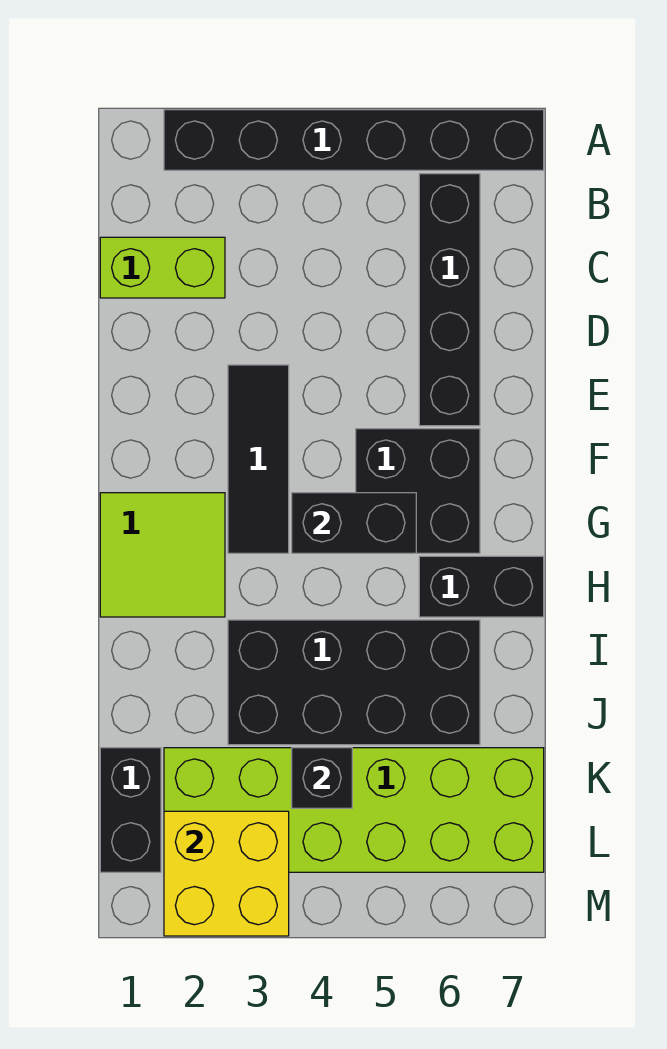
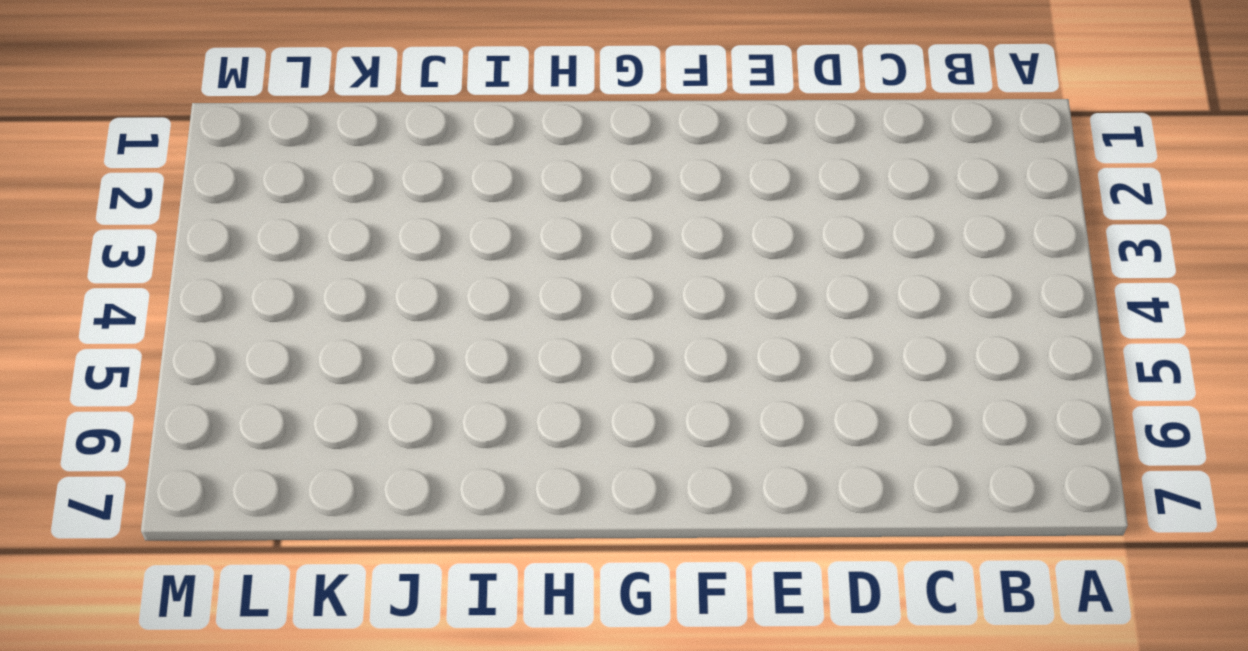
none -> black 1x6 brick [164,110,544,170]
none -> black 1x4 brick [419,174,480,426]
none -> lime 1x2 brick [100,237,225,298]

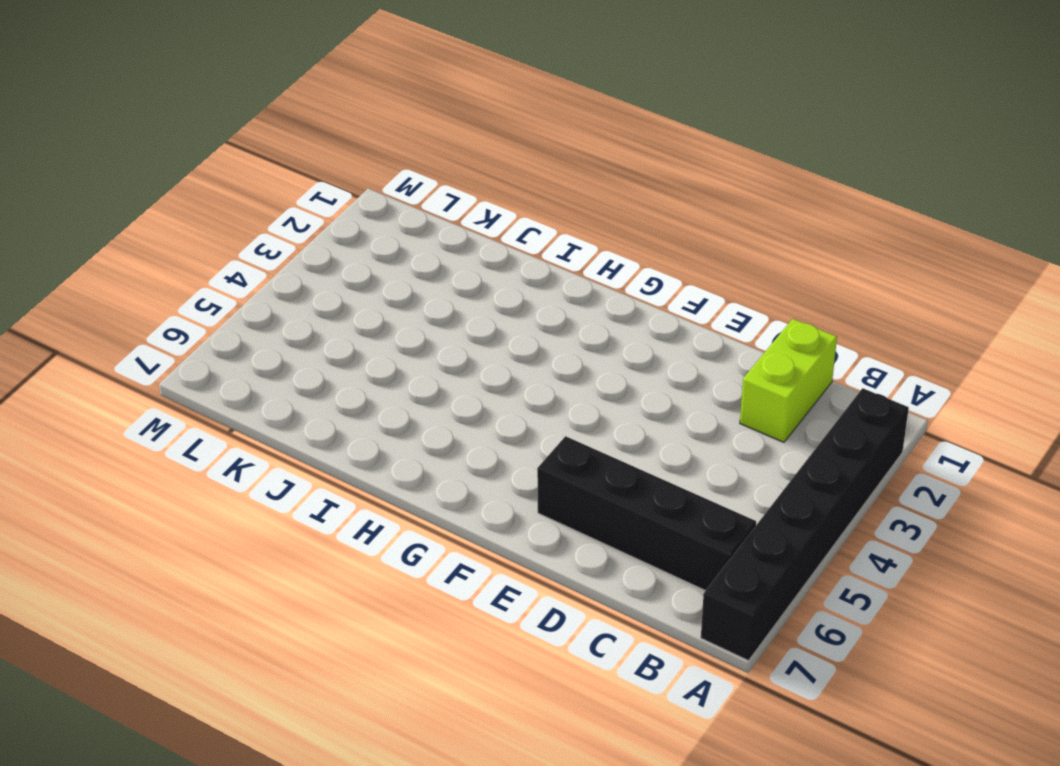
none -> black 1x3 tile [228,365,289,553]
none -> black 2x2 brick [356,429,480,553]
none -> lime 2x2 tile [100,493,225,617]

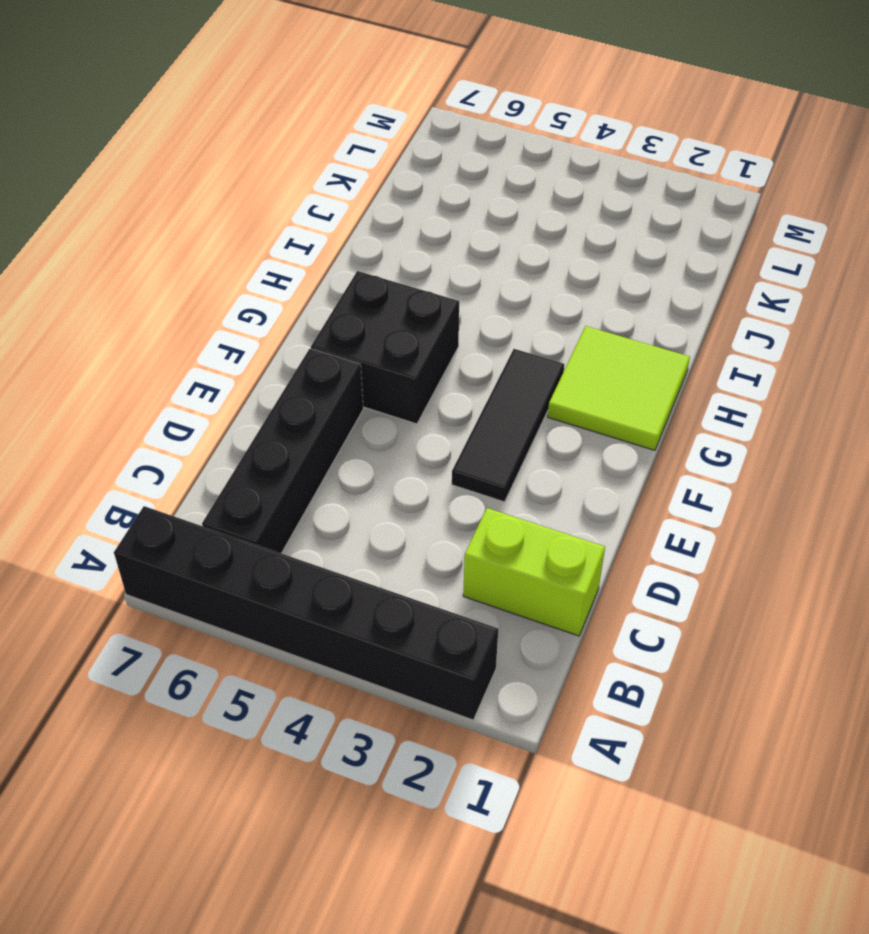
none -> black 1x2 brick [419,556,544,617]
none -> black 2x4 brick [228,620,480,745]
none -> black 1x2 brick [100,748,161,872]

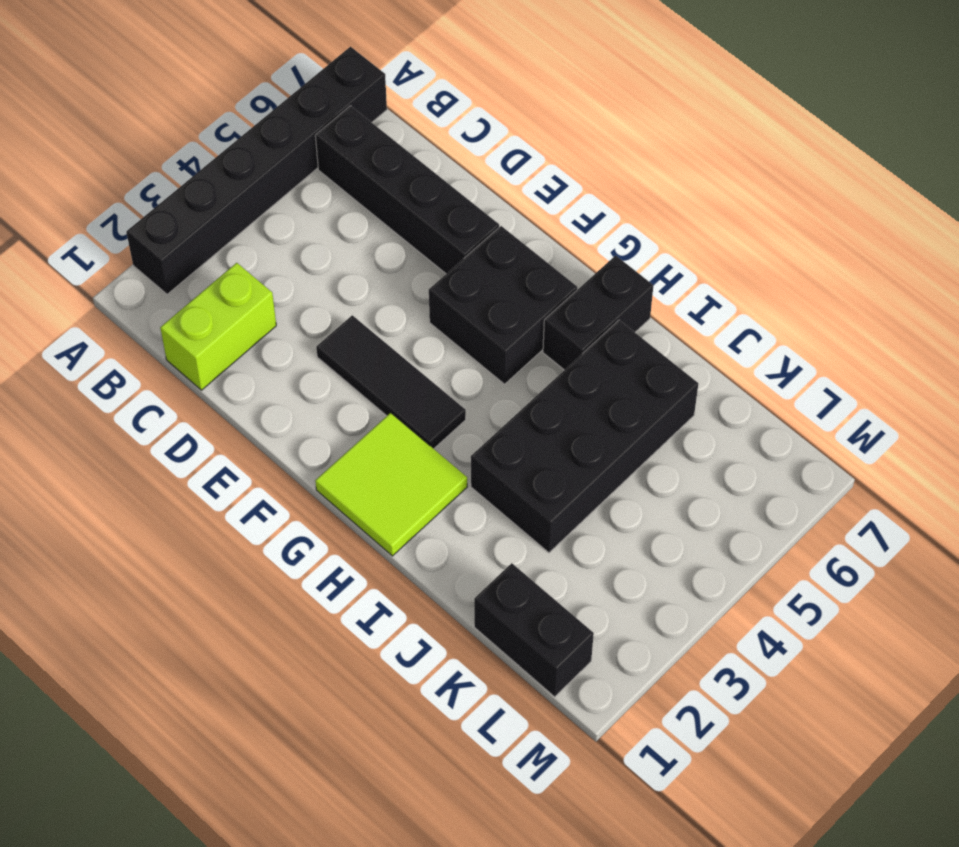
none -> lime 2x6 brick [164,748,544,872]
none -> black 1x2 brick [292,493,416,553]
none -> black 1x1 brick [292,748,352,808]

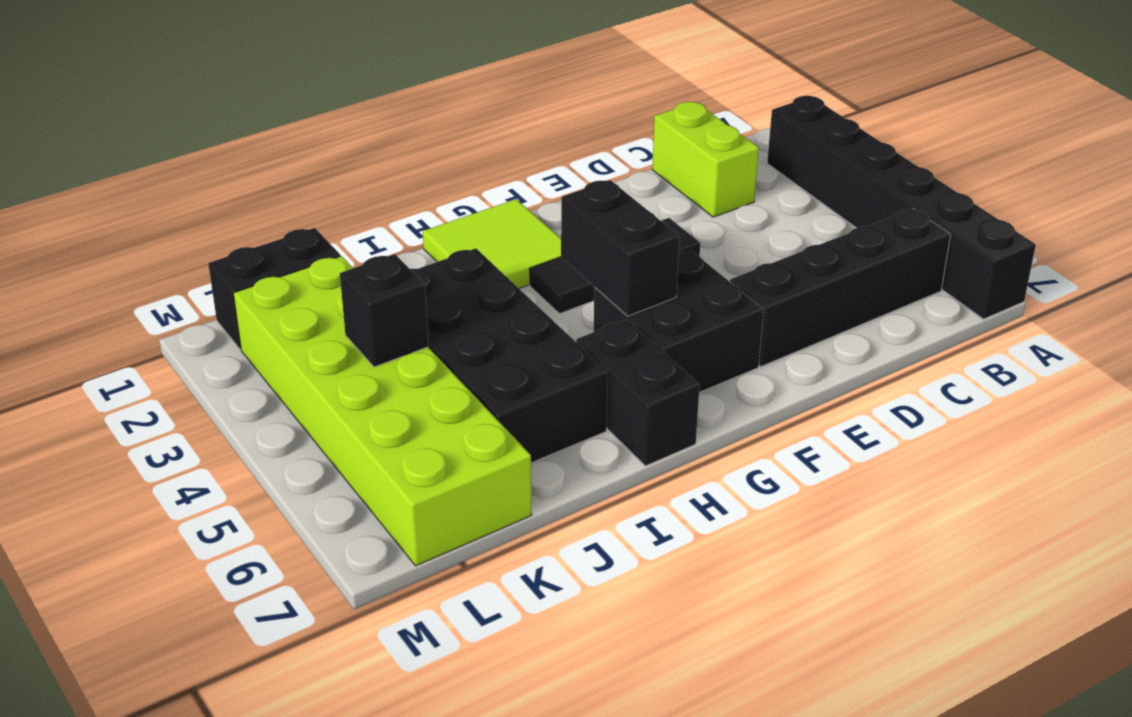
none -> yellow 2x2 brick [164,811,289,936]

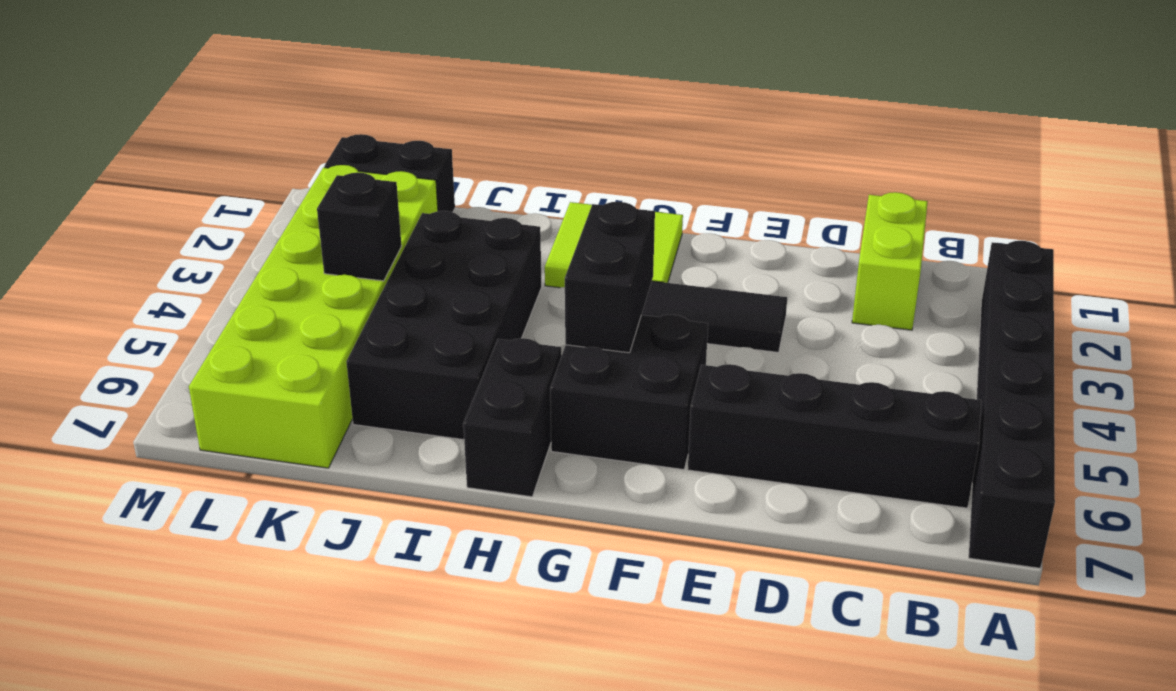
none -> yellow 2x2 brick [164,811,289,936]

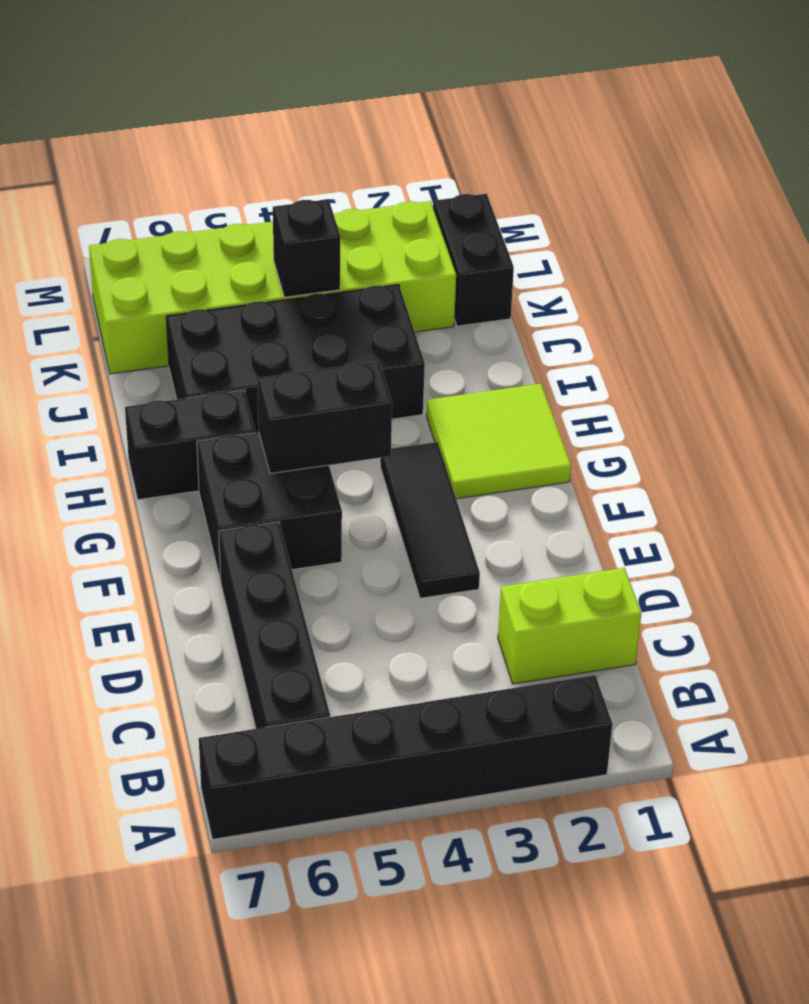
none -> yellow 2x2 brick [164,811,289,936]

